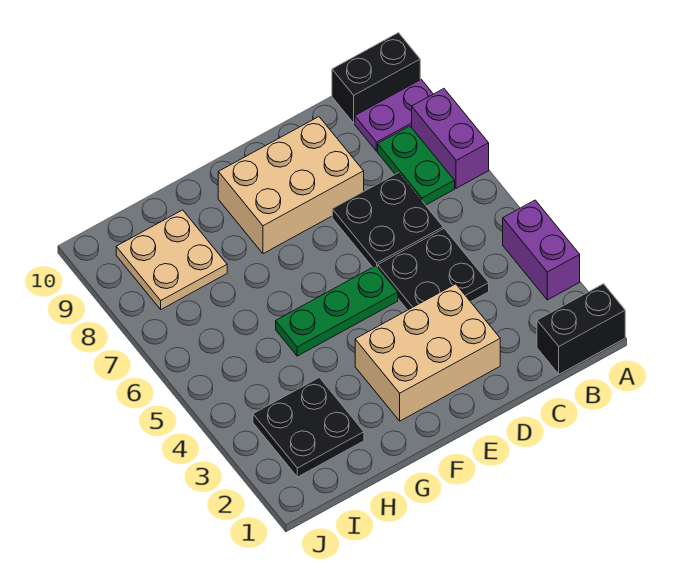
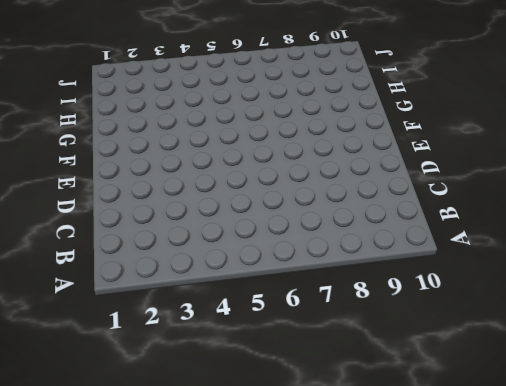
none -> black 1x2 brick [537,284,625,374]
none -> purple 1x2 brick [503,200,580,300]
none -> purple 1x2 brick [412,89,489,188]

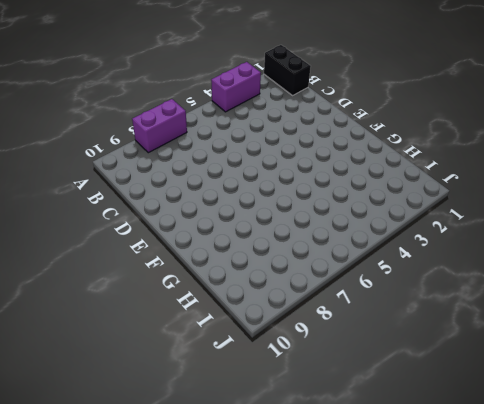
none -> purple 1x2 plate [355,80,433,151]
none -> black 1x2 brick [332,33,420,123]
none -> green 1x2 plate [378,126,455,205]

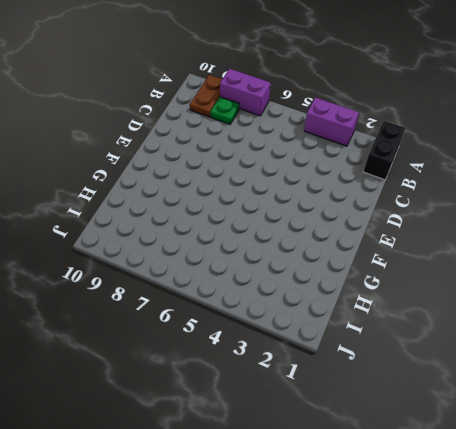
brown 1x2 plate [190,75,222,117] -> purple 1x2 plate [355,80,433,151]
green 1x1 plate [210,97,239,124] -> green 1x2 plate [378,126,455,205]
none -> black 1x2 brick [332,33,420,123]
none -> black 2x2 plate [378,228,489,310]
none -> black 2x2 plate [332,173,443,267]

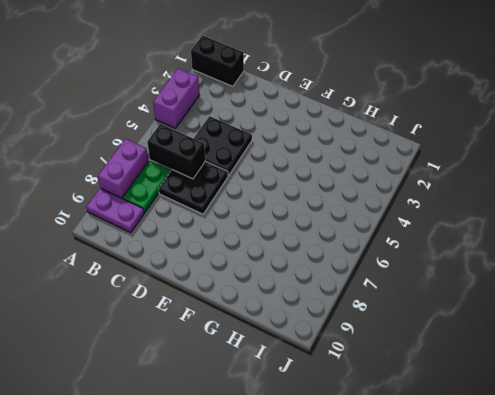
black 1x2 brick [147,124,205,179] -> black 1x2 brick moved to [332,33,420,123]
none -> tan 2x3 brick [355,284,500,421]
none -> tan 2x3 brick [218,117,364,254]
none -> green 1x3 plate [276,266,398,356]

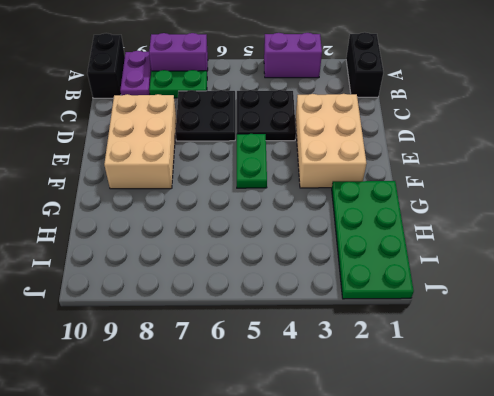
green 1x2 plate [237,134,267,188] -> green 1x3 plate [276,266,398,356]
green 2x4 plate [332,181,414,299] -> black 2x2 plate [253,377,364,477]
none -> tan 2x2 plate [116,210,227,309]

